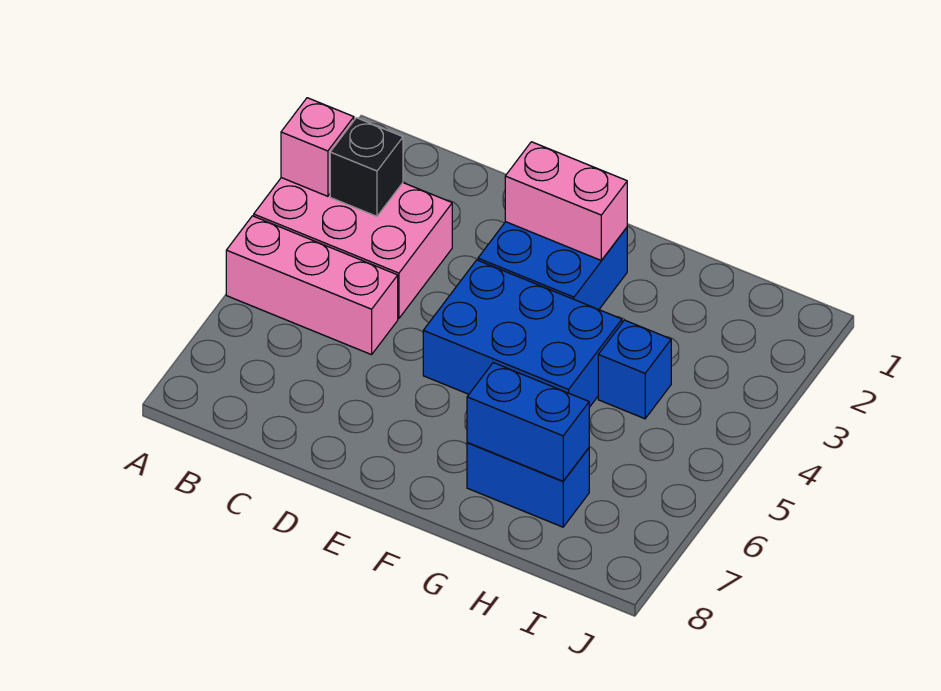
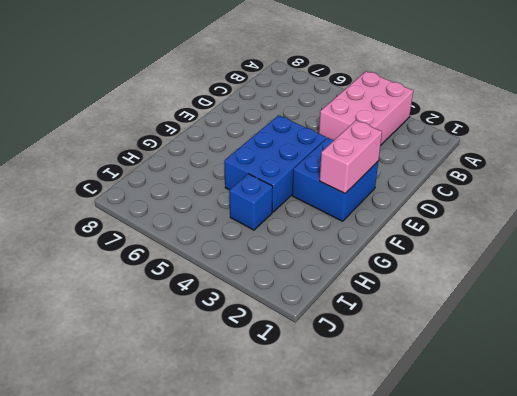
none -> pink 1x3 brick [226,216,398,355]
none -> blue 1x2 brick [467,443,589,527]

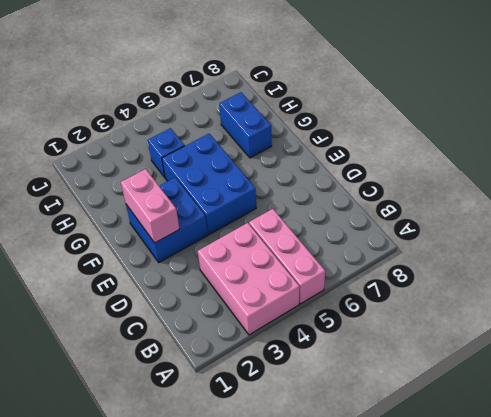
none -> pink 1x1 brick [281,98,354,196]
none -> black 1x1 brick [330,118,403,216]

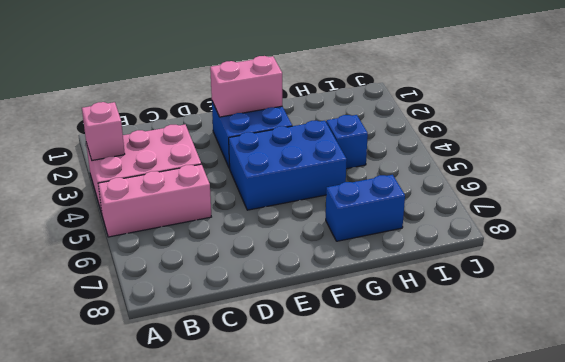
none -> black 1x1 brick [330,118,403,216]
none -> blue 1x2 brick [467,363,589,481]

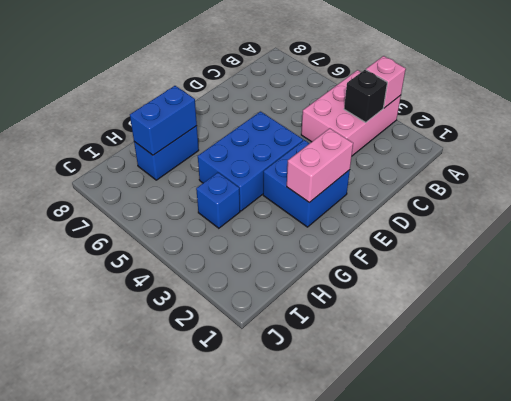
none -> pink 1x3 brick [226,216,398,355]

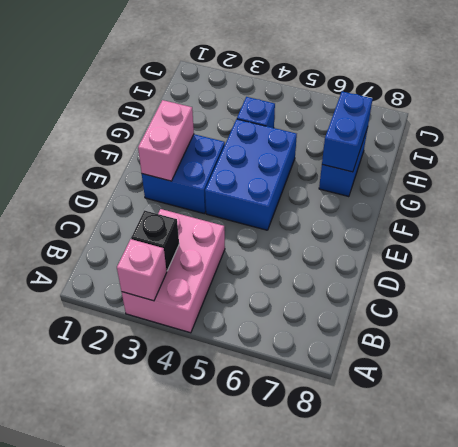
none -> pink 1x3 brick [226,216,398,355]

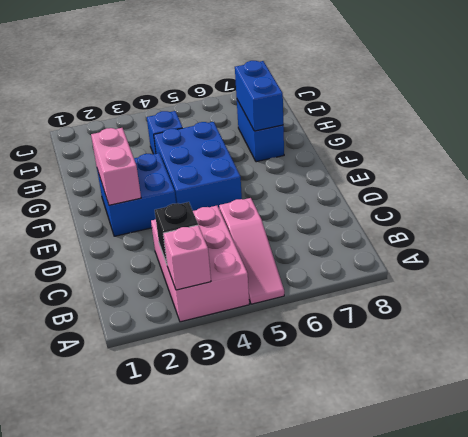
pink 1x3 slope [219,198,284,304] -> pink 1x3 brick [226,216,398,355]

